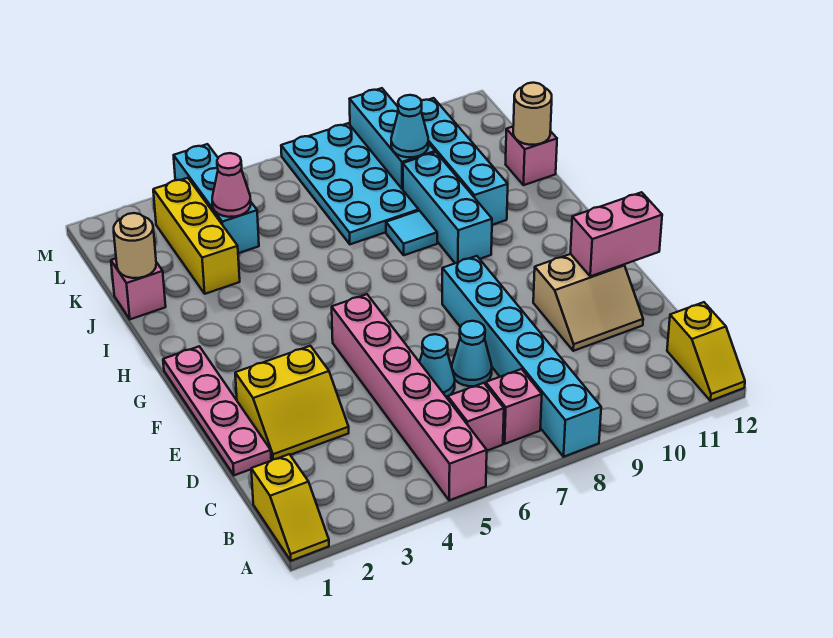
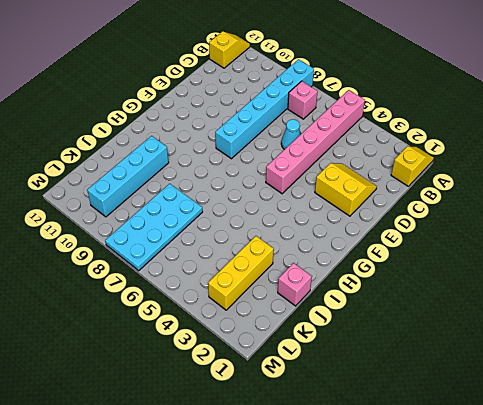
none -> pink 1x1 brick [448,383,504,451]
none -> pink 1x4 plate [163,346,271,475]
none -> cyan 1x1 cone [452,321,492,387]

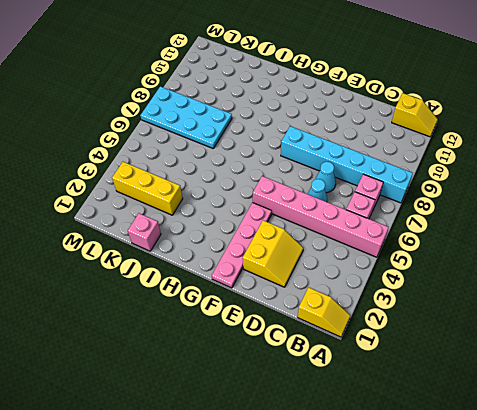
pink 1x4 plate [212,203,272,288] -> pink 1x4 plate turned to [163,346,271,475]
none -> tan 2x2 slope [533,254,643,351]
none -> cyan 1x3 brick [403,152,492,263]
none -> cyan 1x1 tile [386,211,437,255]

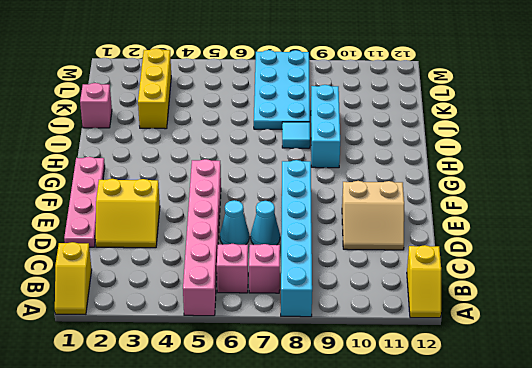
none -> cyan 1x4 brick [421,98,508,225]
none -> pink 1x1 brick [506,127,557,185]
none -> cyan 1x3 brick [174,144,259,253]

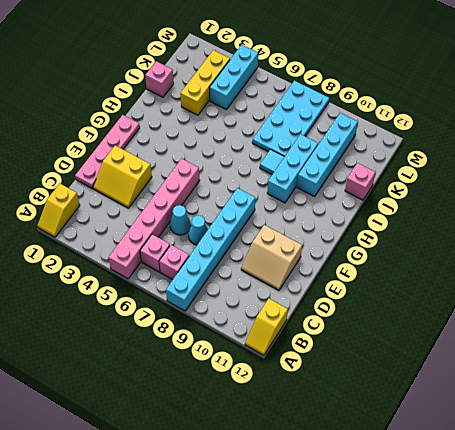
none -> cyan 1x3 brick [350,88,435,190]
none -> pink 1x2 brick [570,192,662,276]
none -> tan 1x1 round brick [114,213,156,278]

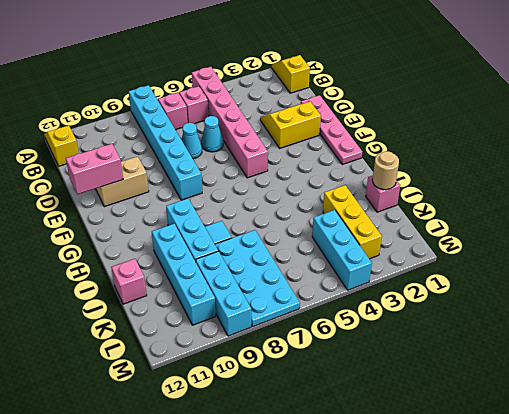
none -> tan 1x1 round brick [513,83,552,145]
none -> pink 1x1 cone [212,153,251,217]
none -> cyan 1x1 cone [391,95,428,157]

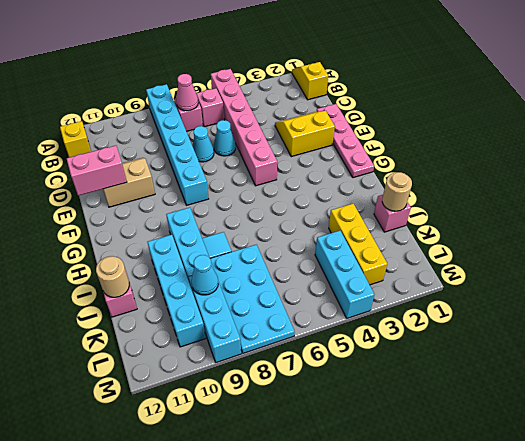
pink 1x1 cone [176,74,198,111] -> pink 1x1 cone moved to [212,153,251,217]

